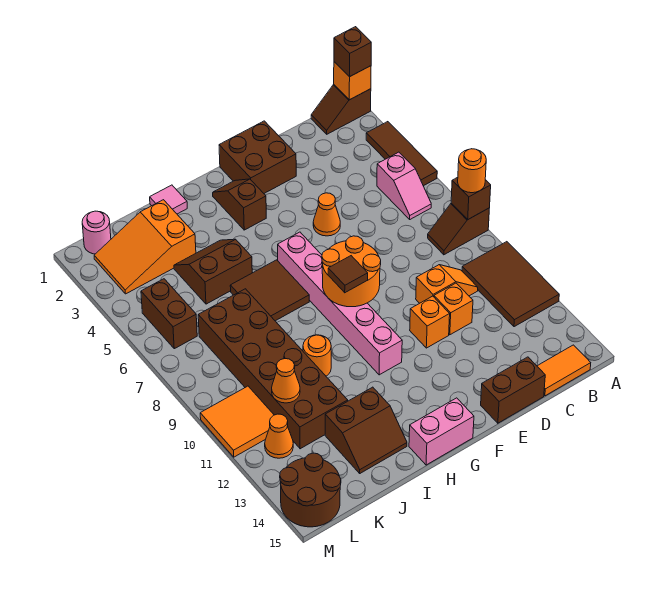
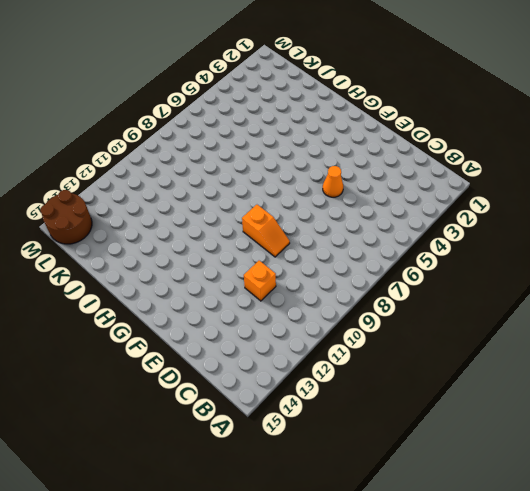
orange 1x2 slope [242,205,290,257] -> orange 1x2 slope moved to [416,265,478,303]
none -> brown 1x2 slope [311,85,371,134]
none -> brown 1x3 tile [366,122,437,186]
none -> brown 1x2 slope [428,203,489,255]
none -> brown 2x3 tile [462,242,559,327]

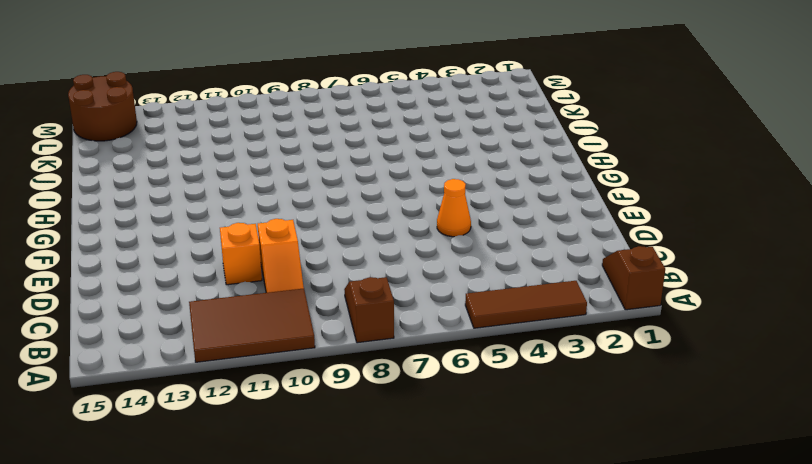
none -> pink 1x2 slope [377,152,431,219]
none -> orange 1x2 tile [537,345,591,396]
none -> brown 1x2 brick [481,357,545,423]
none -> brown 2x2 brick [219,121,296,193]

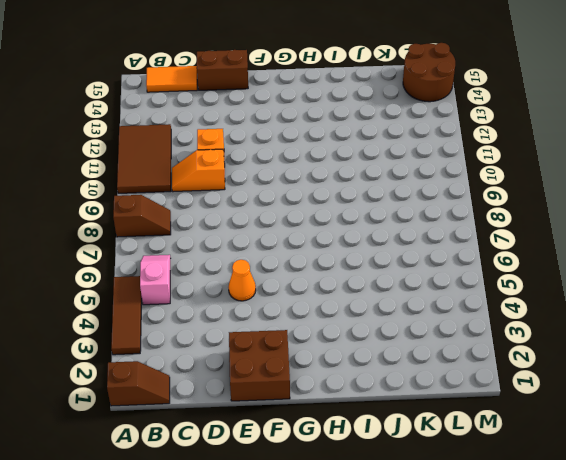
none -> orange 1x1 brick [410,296,450,348]
none -> brown 1x2 slope [213,179,266,230]
none -> pink 1x6 brick [278,232,402,375]
none -> pink 1x2 brick [409,398,474,465]

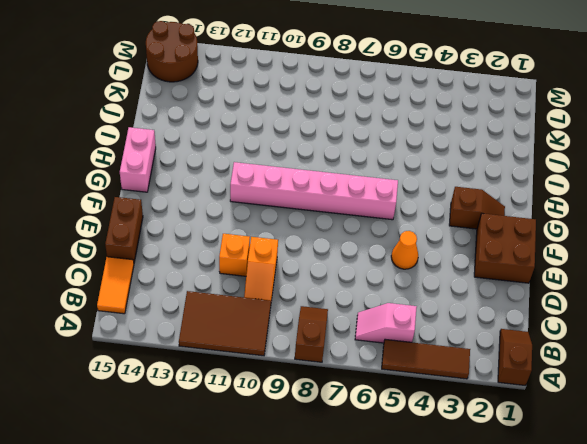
none -> orange 1x1 brick [410,296,450,348]
none -> brown 2x2 tile [230,260,309,321]
none -> pink 1x1 tile [150,185,187,214]
none -> brown 2x2 slope [174,239,252,304]

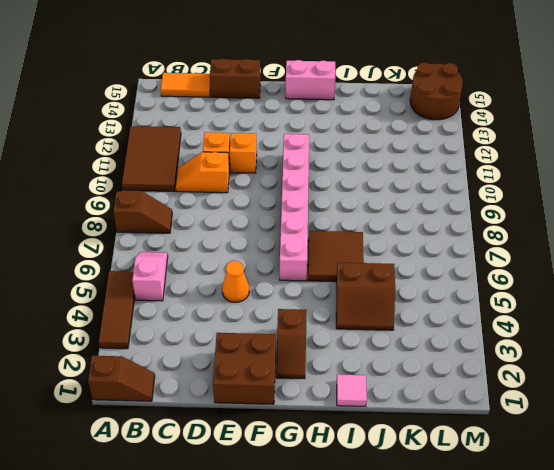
none -> orange 1x1 round brick [303,335,331,376]
none -> brown 2x2 slope [325,387,407,473]
none -> orange 2x3 slope [94,200,196,294]
none -> brown 2x6 brick [198,289,348,449]

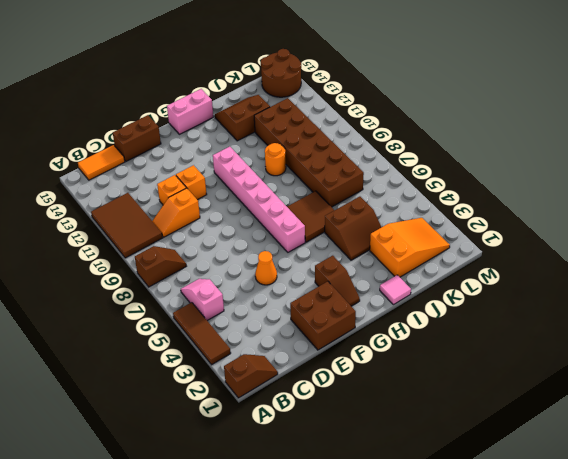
none -> pink 1x1 round brick [82,211,111,254]
none -> brown 1x2 brick [141,279,197,349]
none -> orange 2x2 tile [200,386,274,457]
none -> orange 1x1 cone [265,414,293,458]

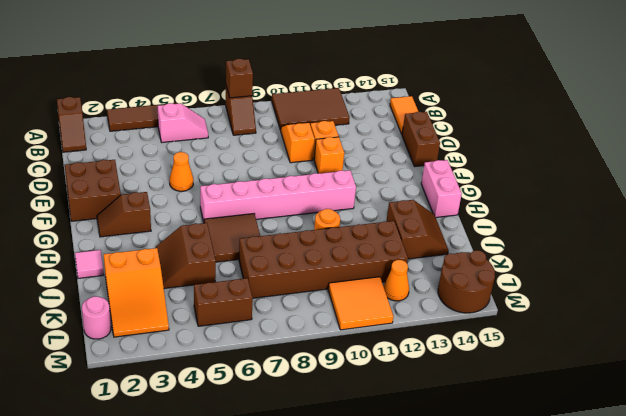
none -> orange 1x1 brick [334,62,371,100]
none -> orange 2x2 round brick [322,236,381,307]
none -> orange 1x1 cone [272,359,300,403]
none -> brown 1x1 brick [334,27,371,77]

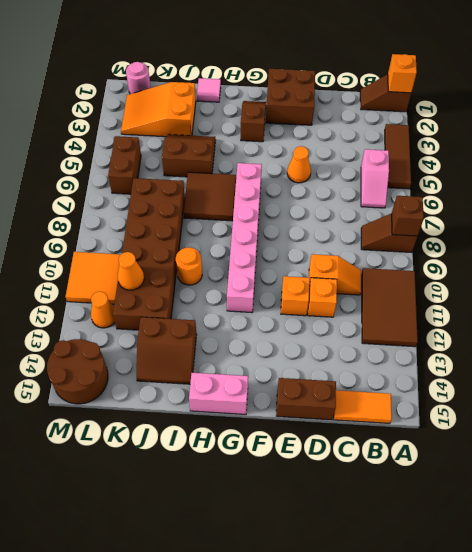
none -> orange 2x2 round brick [322,236,381,307]
none -> brown 1x1 brick [334,27,371,77]
none -> orange 1x1 round brick [458,149,486,193]
none -> brown 1x1 tile [328,256,368,293]

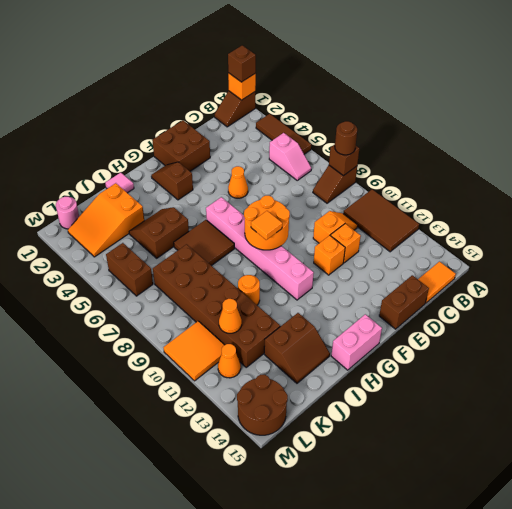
brown 1x1 round brick [335,121,357,155] -> orange 1x1 round brick [458,149,486,193]
orange 1x1 tile [251,211,282,240] -> brown 1x1 tile [328,256,368,293]

